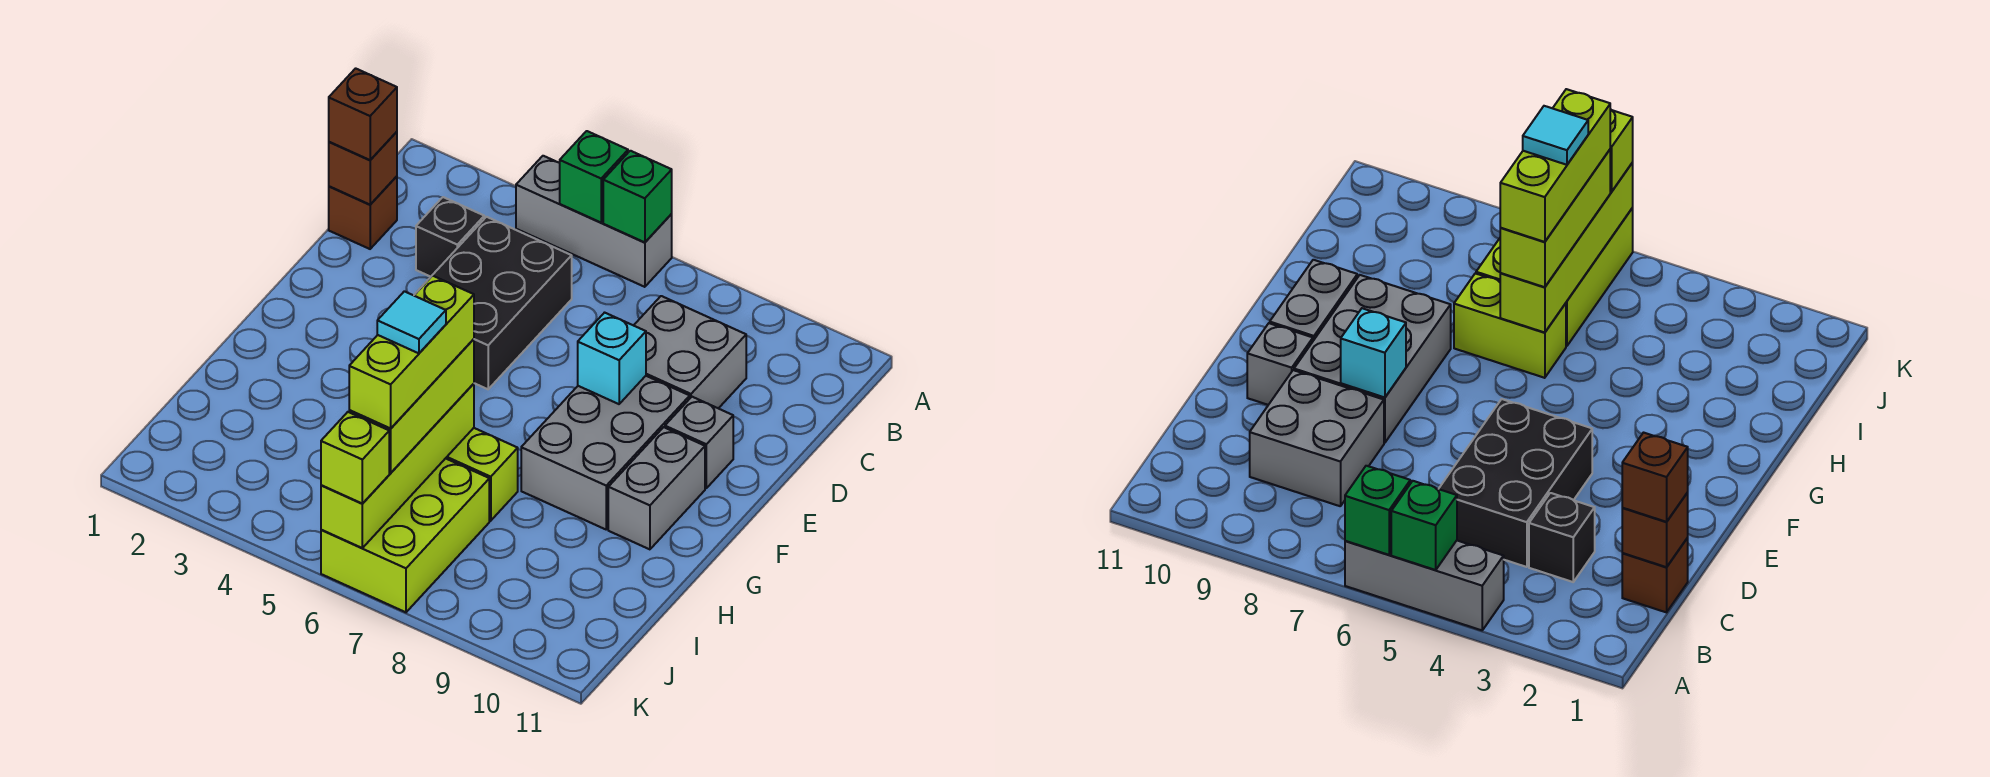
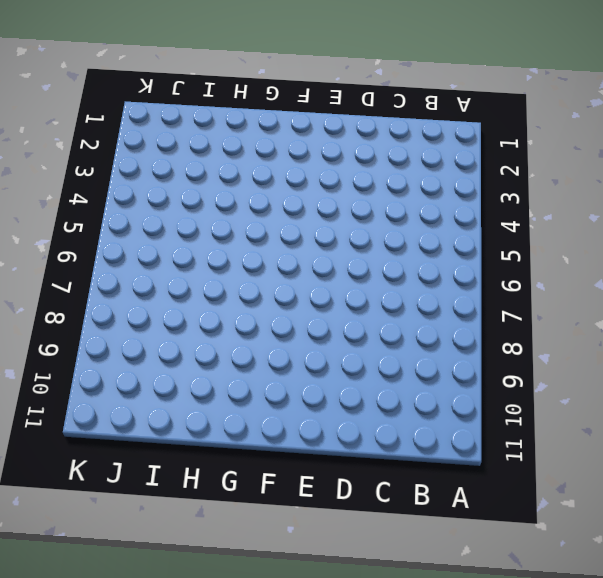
none -> grey 1x3 brick [516,156,672,287]
none -> brown 1x1 brick [329,176,397,249]
none -> black 1x1 brick [416,197,484,277]

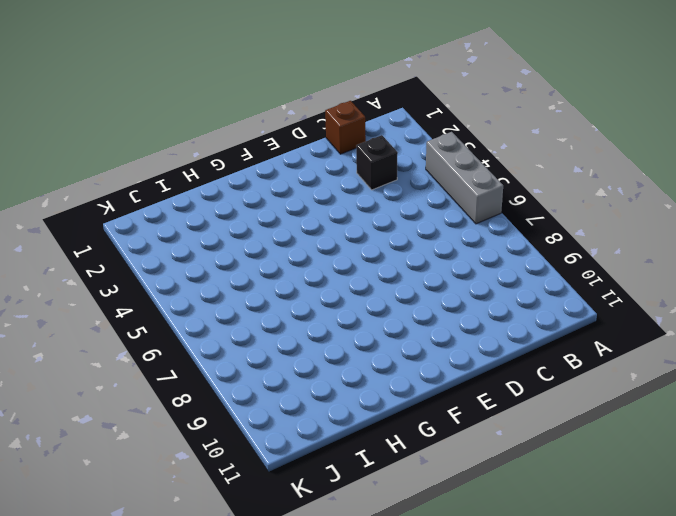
none -> black 2x3 brick [415,217,572,389]
none -> grey 2x2 brick [634,296,746,408]
none -> grey 2x3 brick [521,376,690,529]

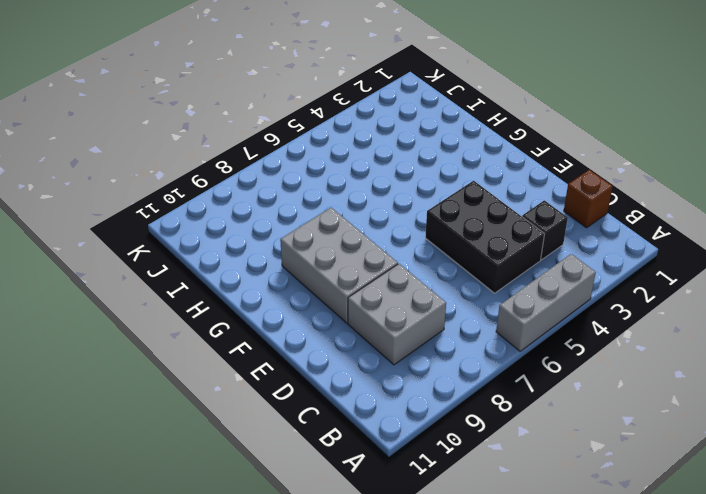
none -> grey 1x1 brick [665,397,733,488]
none -> grey 1x2 brick [608,427,705,549]
none -> lime 1x2 brick [446,428,518,521]

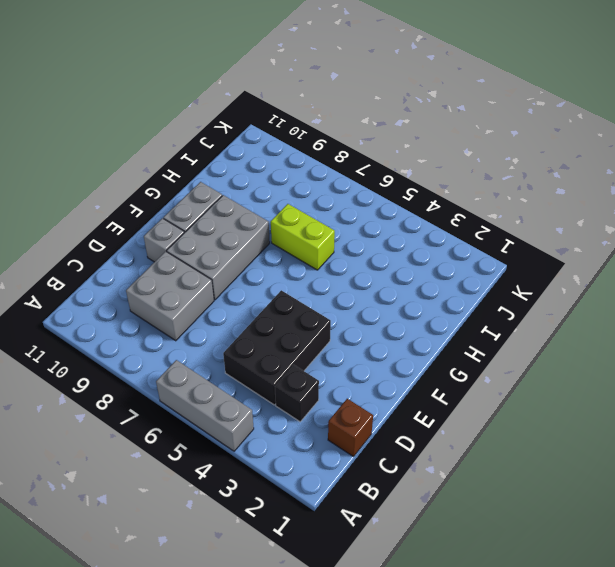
none -> lime 2x3 brick [321,458,489,612]
none -> green 1x1 brick [560,131,628,222]
none -> green 1x1 brick [603,151,672,242]

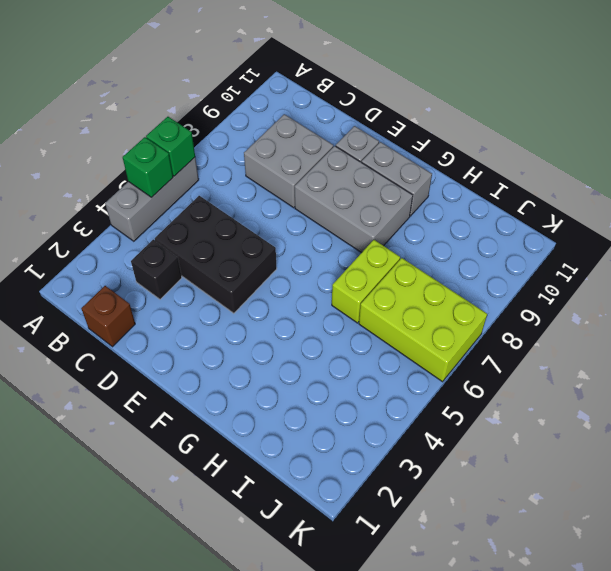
none -> brown 1x1 brick [329,132,397,204]
none -> cyan 1x1 brick [578,313,646,404]
none -> lime 1x4 brick [321,384,474,548]

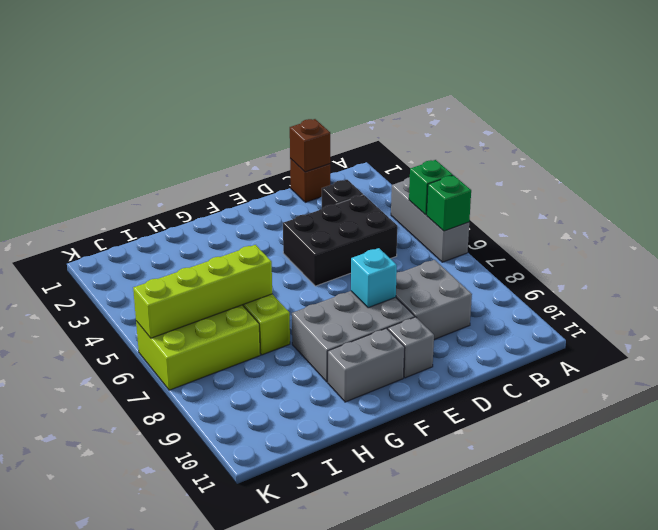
none -> brown 1x1 brick [329,68,397,160]
none -> lime 1x3 brick [349,339,474,473]
none -> lime 1x1 brick [321,412,389,504]

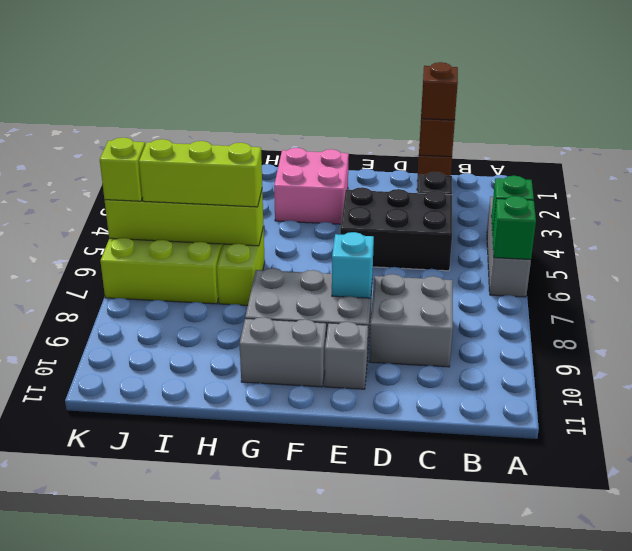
pink 2x2 brick [274,148,349,224] -> none
none -> lime 1x3 brick [349,276,474,428]
none -> cyan 1x1 tile [377,291,446,353]

